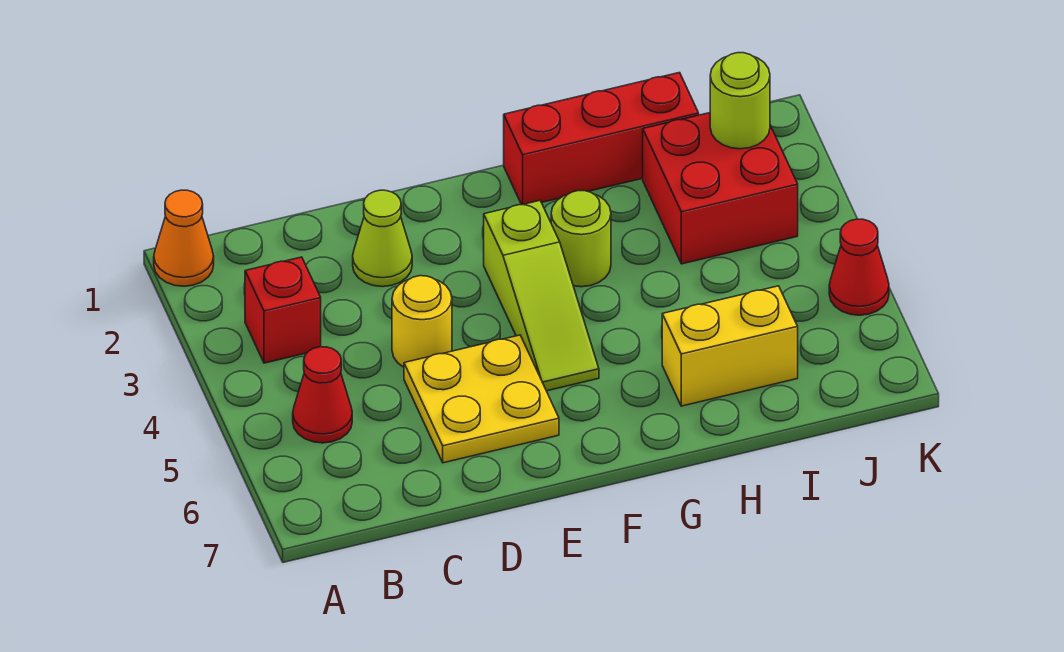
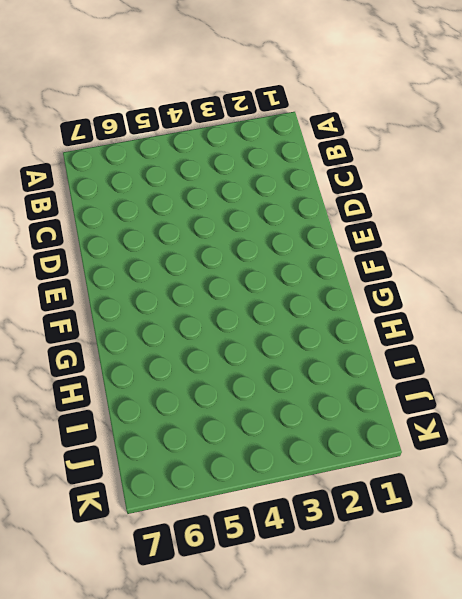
none -> orange 1x1 cone [154,190,214,286]
none -> red 1x1 brick [245,257,321,363]
none -> red 1x1 cone [293,347,352,443]

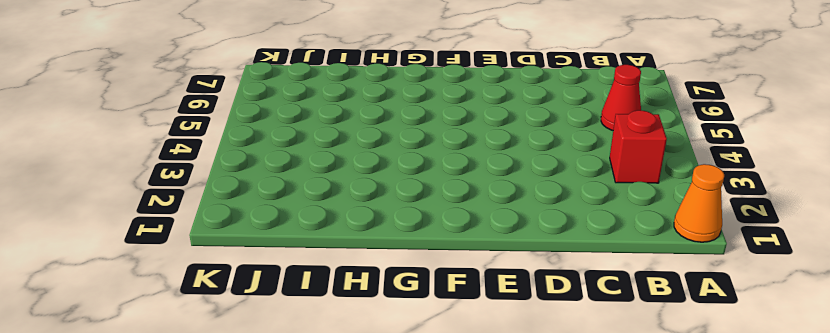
none -> lime 1x1 cone [353,190,412,287]
none -> yellow 1x1 round brick [392,276,452,367]
none -> yellow 2x2 plate [404,335,559,463]

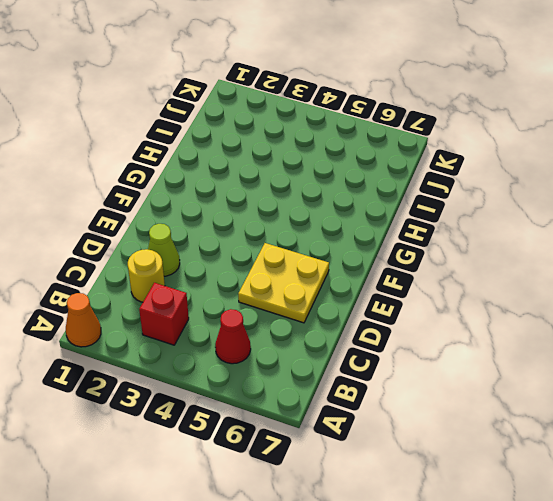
yellow 1x1 round brick [128,249,165,302] -> yellow 1x1 round brick moved to [392,276,452,367]
none -> lime 1x3 slope [484,201,599,391]
none -> red 1x3 brick [504,73,699,205]
none -> lime 1x1 round brick [551,191,611,287]

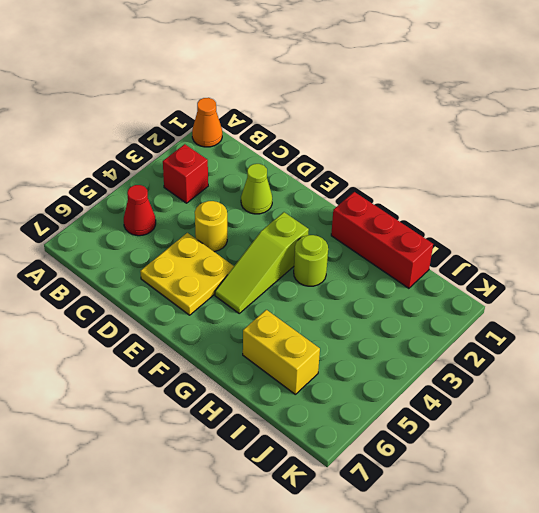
none -> red 2x2 brick [643,113,798,264]
none -> red 1x1 cone [829,219,889,315]
none -> lime 1x1 round brick [710,53,770,149]

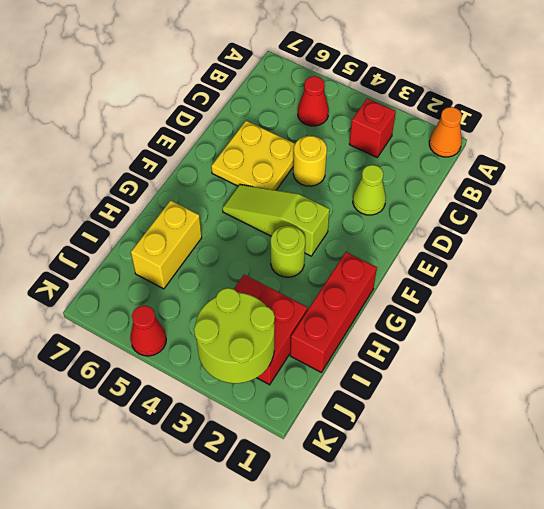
lime 2x2 round brick [194,288,275,383] -> lime 1x1 round brick [710,53,770,149]

